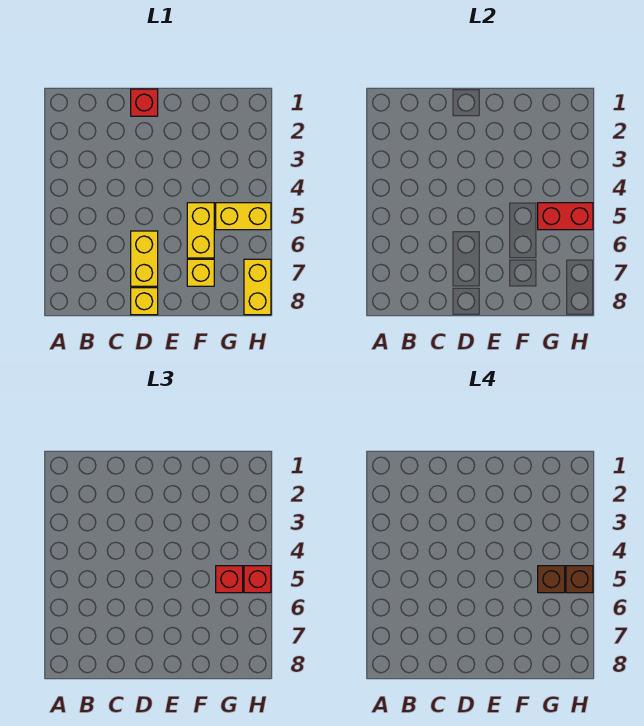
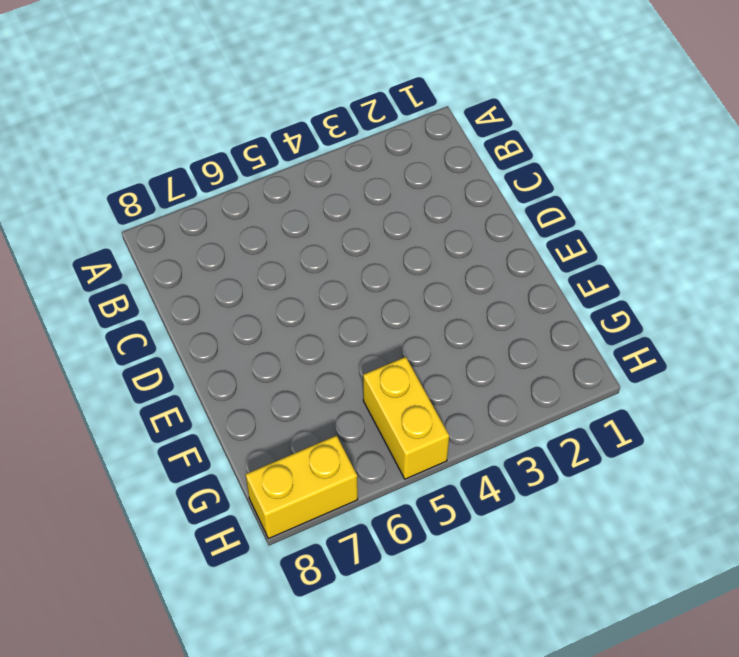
none -> red 1x1 brick [131,89,158,116]
none -> yellow 1x2 brick [131,231,158,286]
none -> yellow 1x1 brick [131,288,158,315]

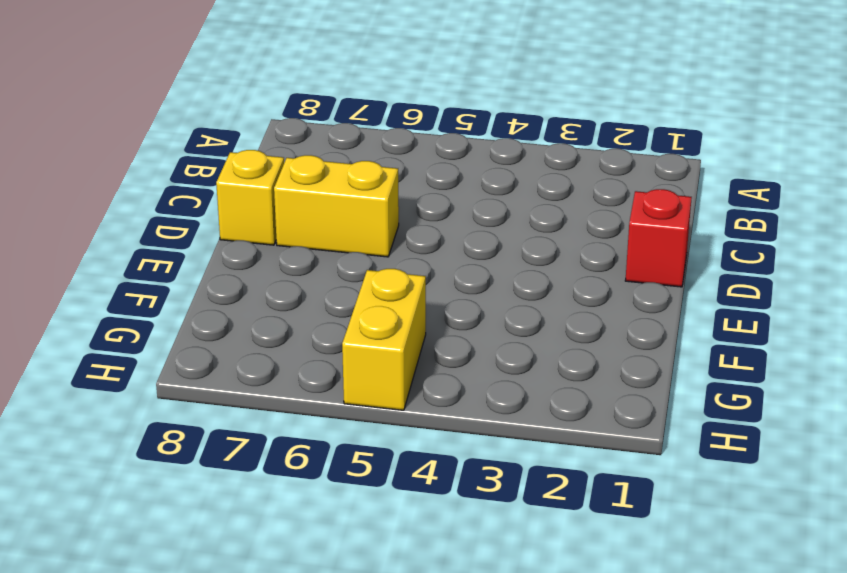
none -> yellow 1x2 brick [187,203,214,258]
none -> yellow 1x1 brick [187,259,214,286]
none -> yellow 1x2 brick [244,259,271,315]

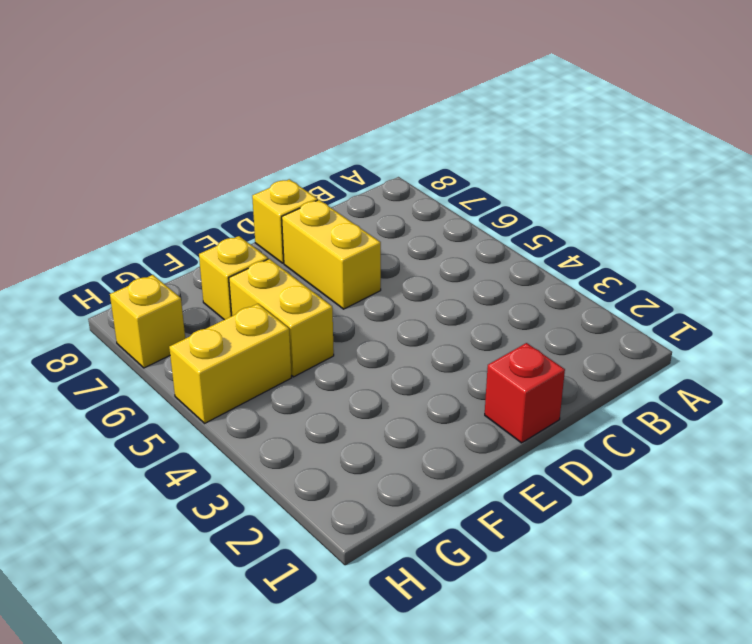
yellow 1x1 brick [110,275,185,368] -> yellow 1x2 brick [244,259,271,315]
none -> red 1x2 brick [538,203,593,230]
none -> red 1x1 brick [216,566,243,593]
none -> red 1x1 brick [244,566,271,593]

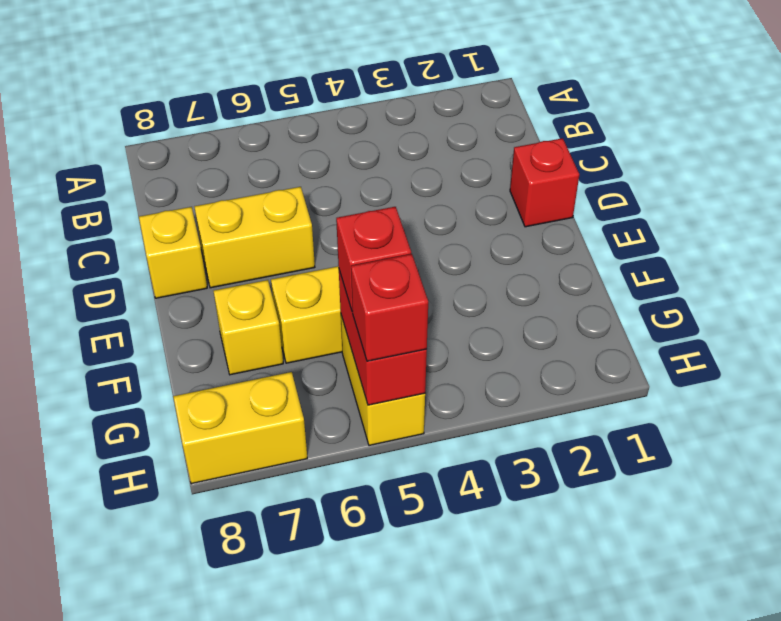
none -> brown 1x1 brick [538,566,565,593]
none -> brown 1x1 brick [566,566,593,593]

